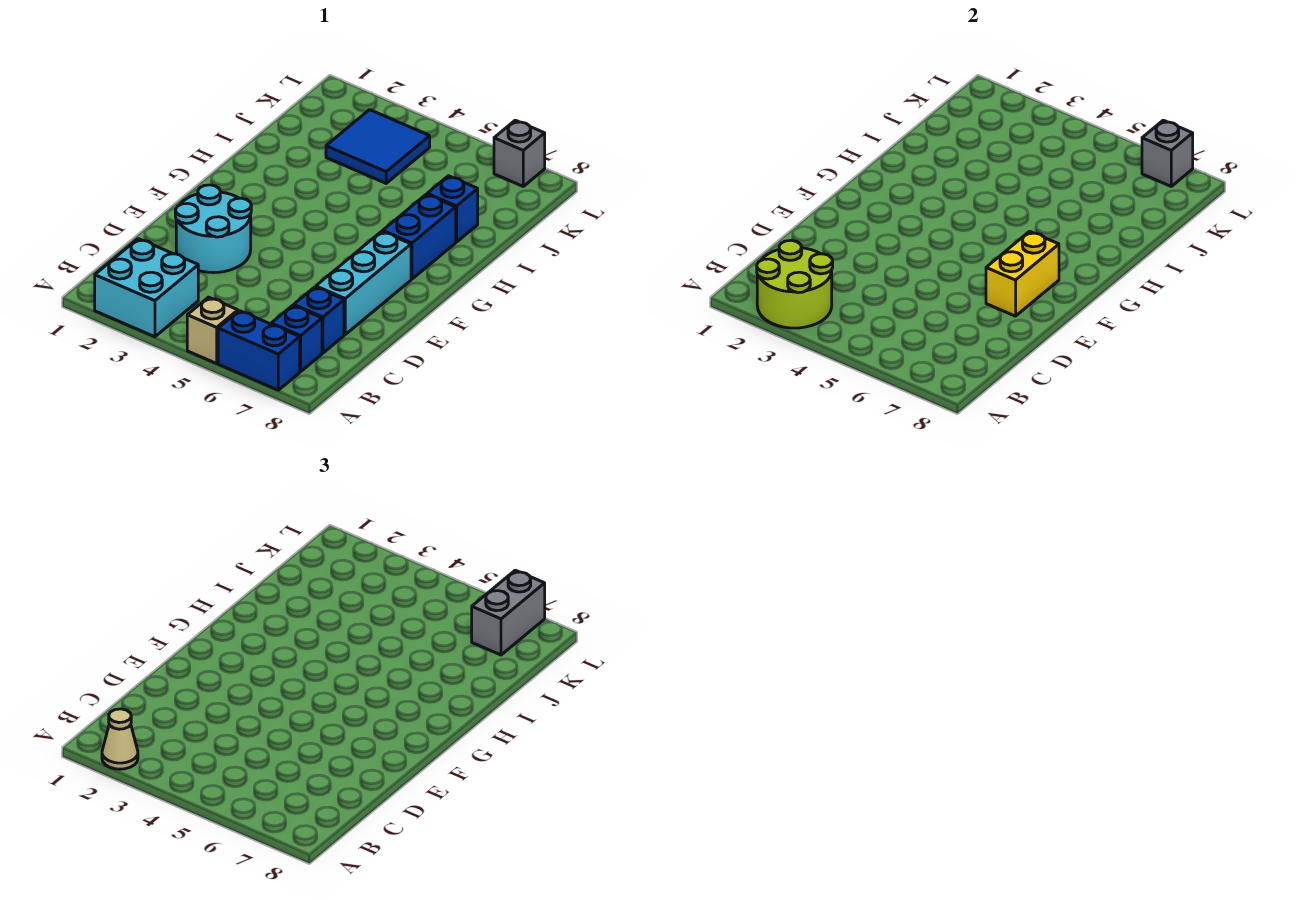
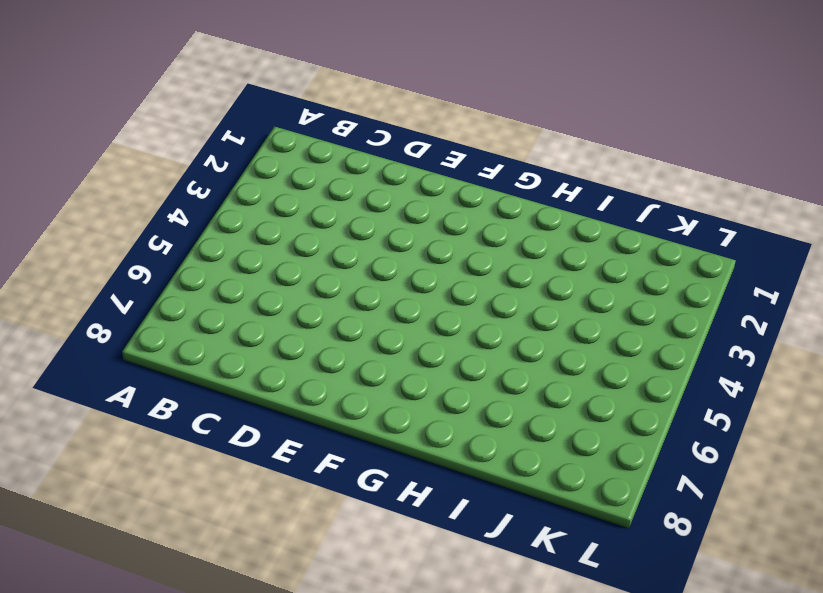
none -> cyan 2x2 brick [95,239,198,337]
none -> tan 1x1 brick [187,297,238,363]
none -> blue 1x2 brick [218,311,300,390]

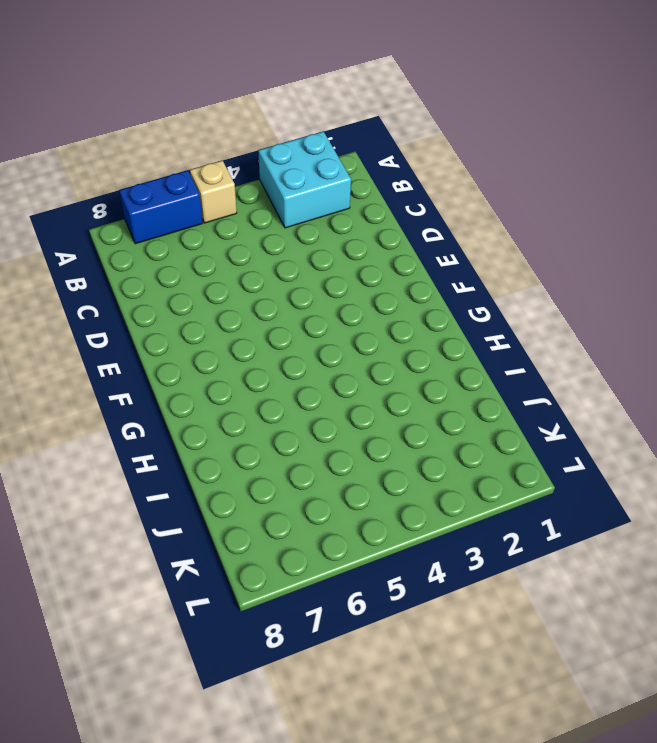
none -> blue 1x1 brick [271,305,322,372]
none -> blue 1x1 brick [294,287,344,353]
none -> cyan 2x2 round brick [175,185,251,273]

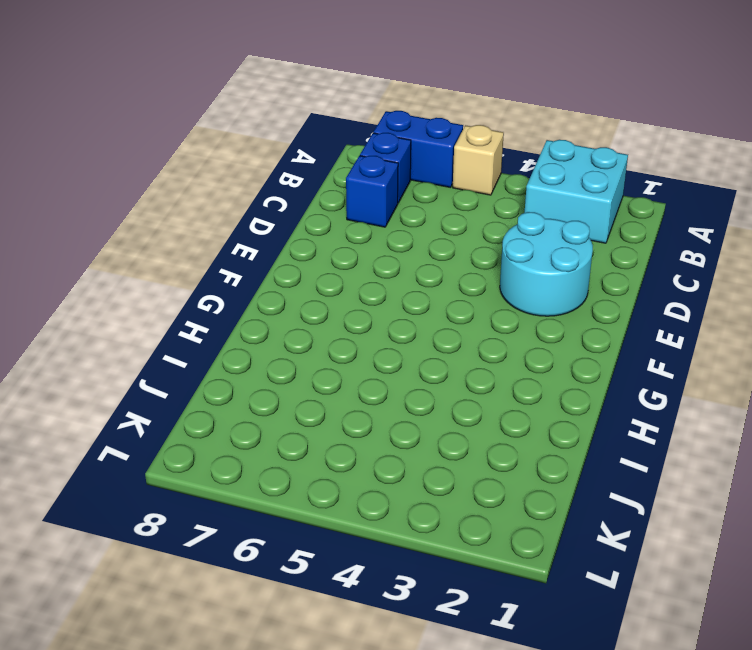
none -> cyan 1x3 brick [316,231,411,335]
none -> blue 1x2 brick [383,194,456,279]
none -> blue 1x1 brick [427,176,478,242]

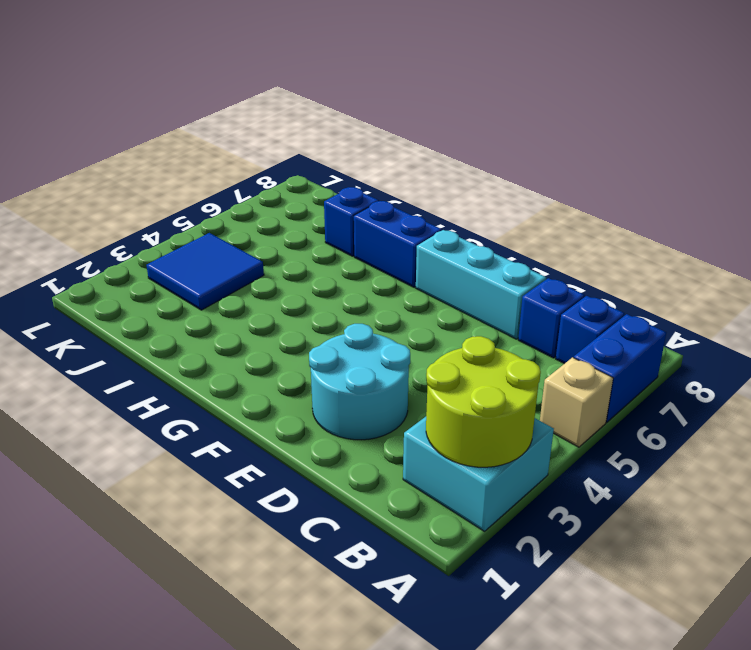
none -> grey 1x1 brick [494,120,545,186]
none -> yellow 1x2 brick [986,231,1059,316]
none -> grey 1x1 brick [1142,120,1193,186]

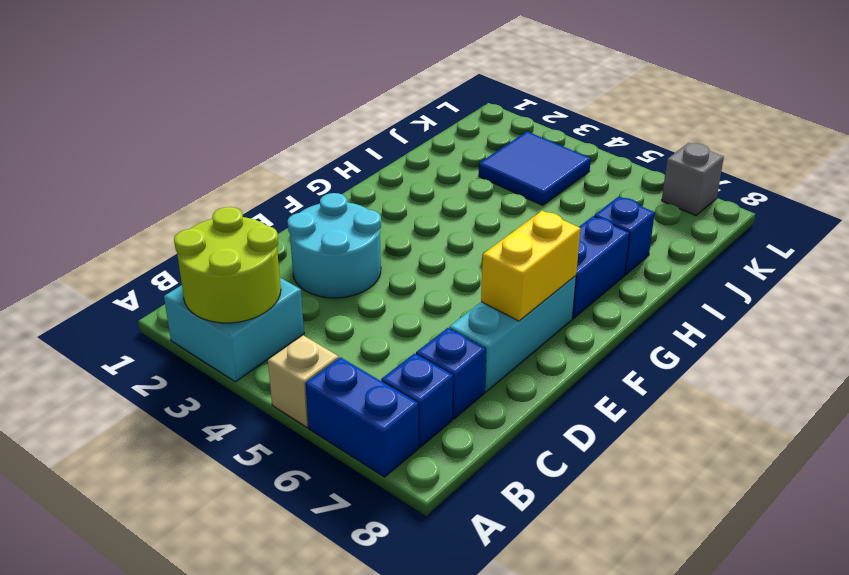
none -> grey 1x1 brick [1142,120,1193,186]
none -> tan 1x1 cone [102,709,138,769]
none -> grey 1x2 brick [472,570,545,655]

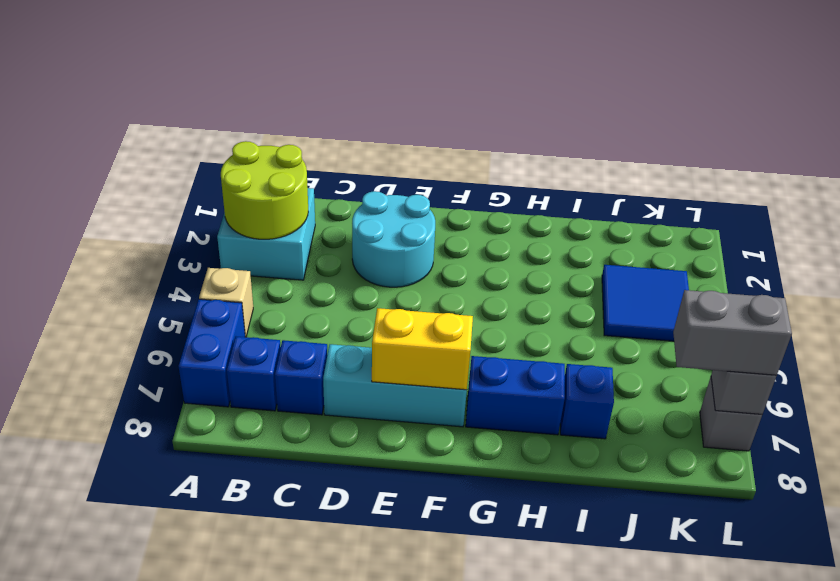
none -> tan 1x1 cone [102,709,138,769]

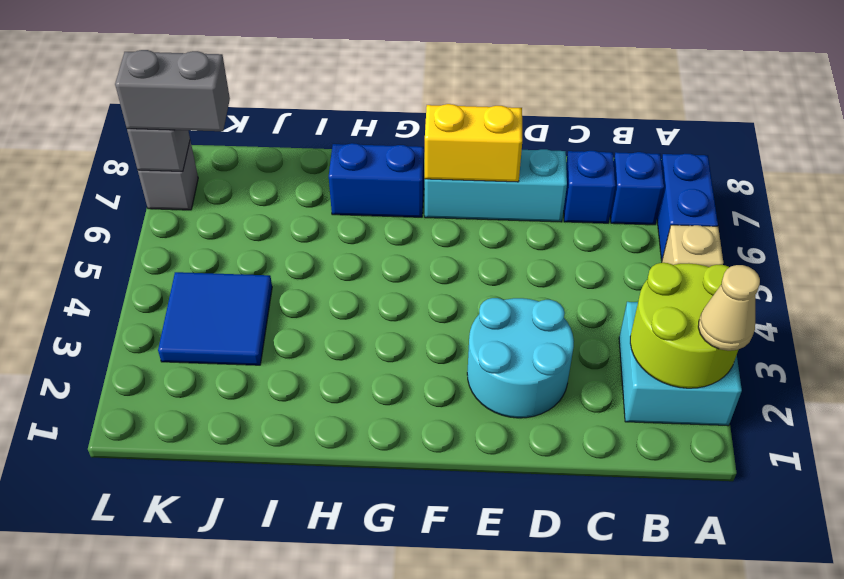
none -> blue 1x1 brick [427,176,478,242]

